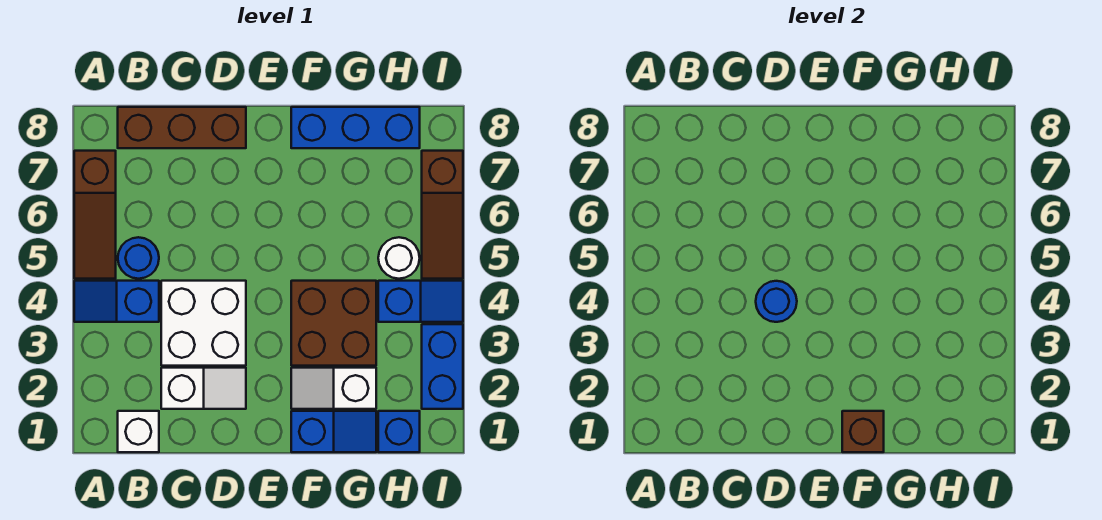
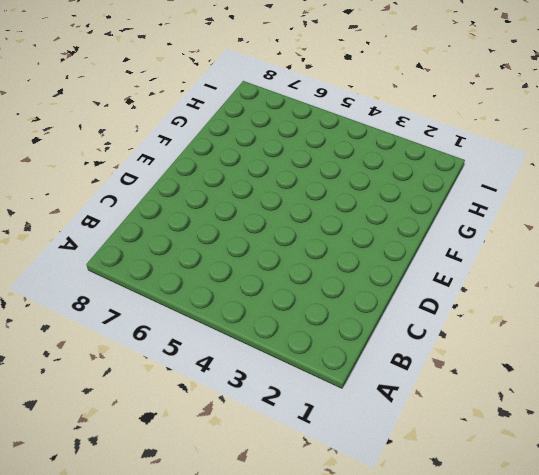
none -> blue 1x2 slope [74,281,159,322]
none -> brown 1x3 slope [74,151,116,279]
none -> white 1x1 brick [118,411,159,452]

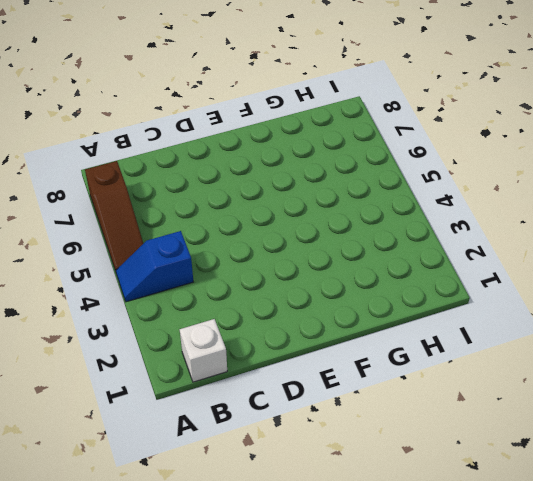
none -> blue 1x1 round brick [118,237,159,279]
none -> brown 1x3 brick [118,107,246,148]
none -> white 1x2 slope [161,368,246,409]

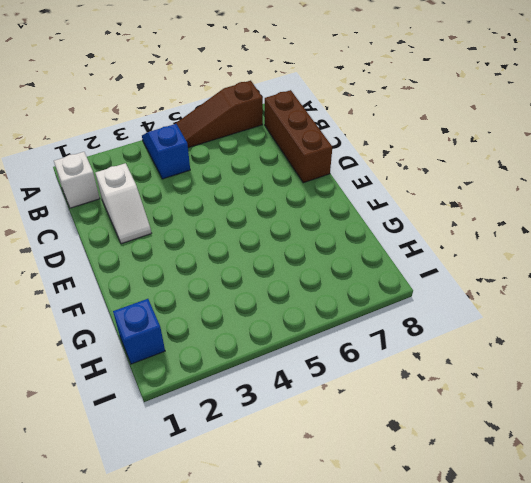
none -> blue 1x1 round brick [118,237,159,279]
none -> white 2x2 brick [161,281,246,366]
none -> blue 1x2 slope [291,411,376,452]

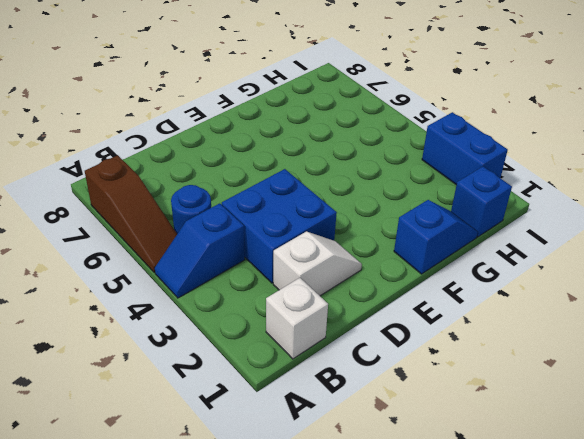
blue 2x2 brick [222,169,337,283] -> white 2x2 brick [161,281,246,366]
none -> brown 1x3 brick [118,107,246,148]
none -> white 1x2 slope [291,368,376,409]
none -> brown 2x2 brick [291,281,376,366]

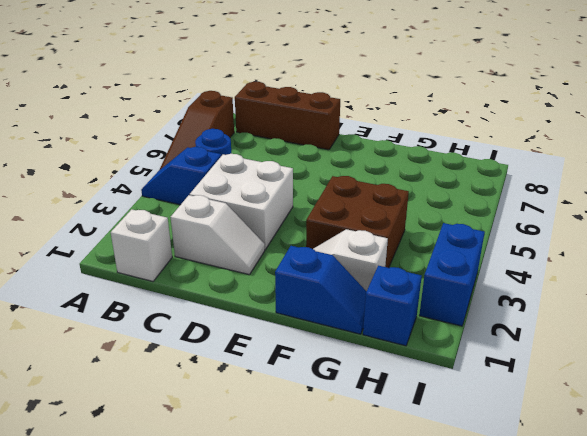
none -> blue 1x3 brick [291,107,420,148]
none -> blue 1x2 slope [378,281,463,322]
none -> white 1x1 round brick [378,237,420,279]

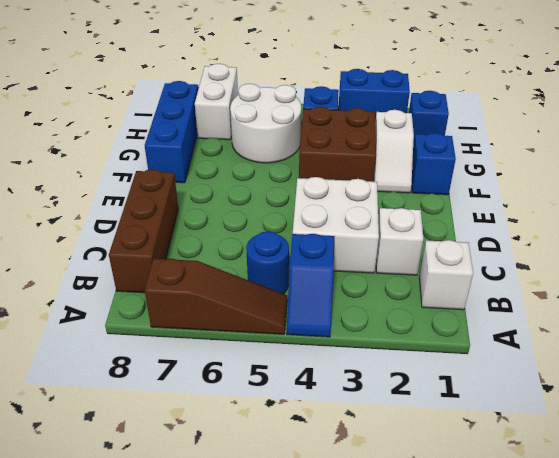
white 2x2 round brick [230,84,301,163] -> white 1x1 round brick [378,237,420,279]
white 1x2 brick [195,64,238,140] -> brown 1x3 slope [422,151,463,279]
none -> blue 1x1 round brick [756,281,797,322]
none -> brown 1x1 brick [842,411,884,452]

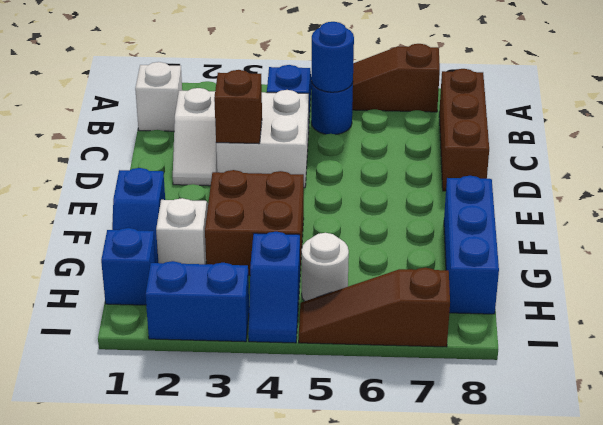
blue 1x1 round brick [311,22,354,92] -> blue 1x1 round brick moved to [756,281,797,322]
brown 1x1 brick [214,70,262,144] -> brown 1x1 brick moved to [842,411,884,452]

